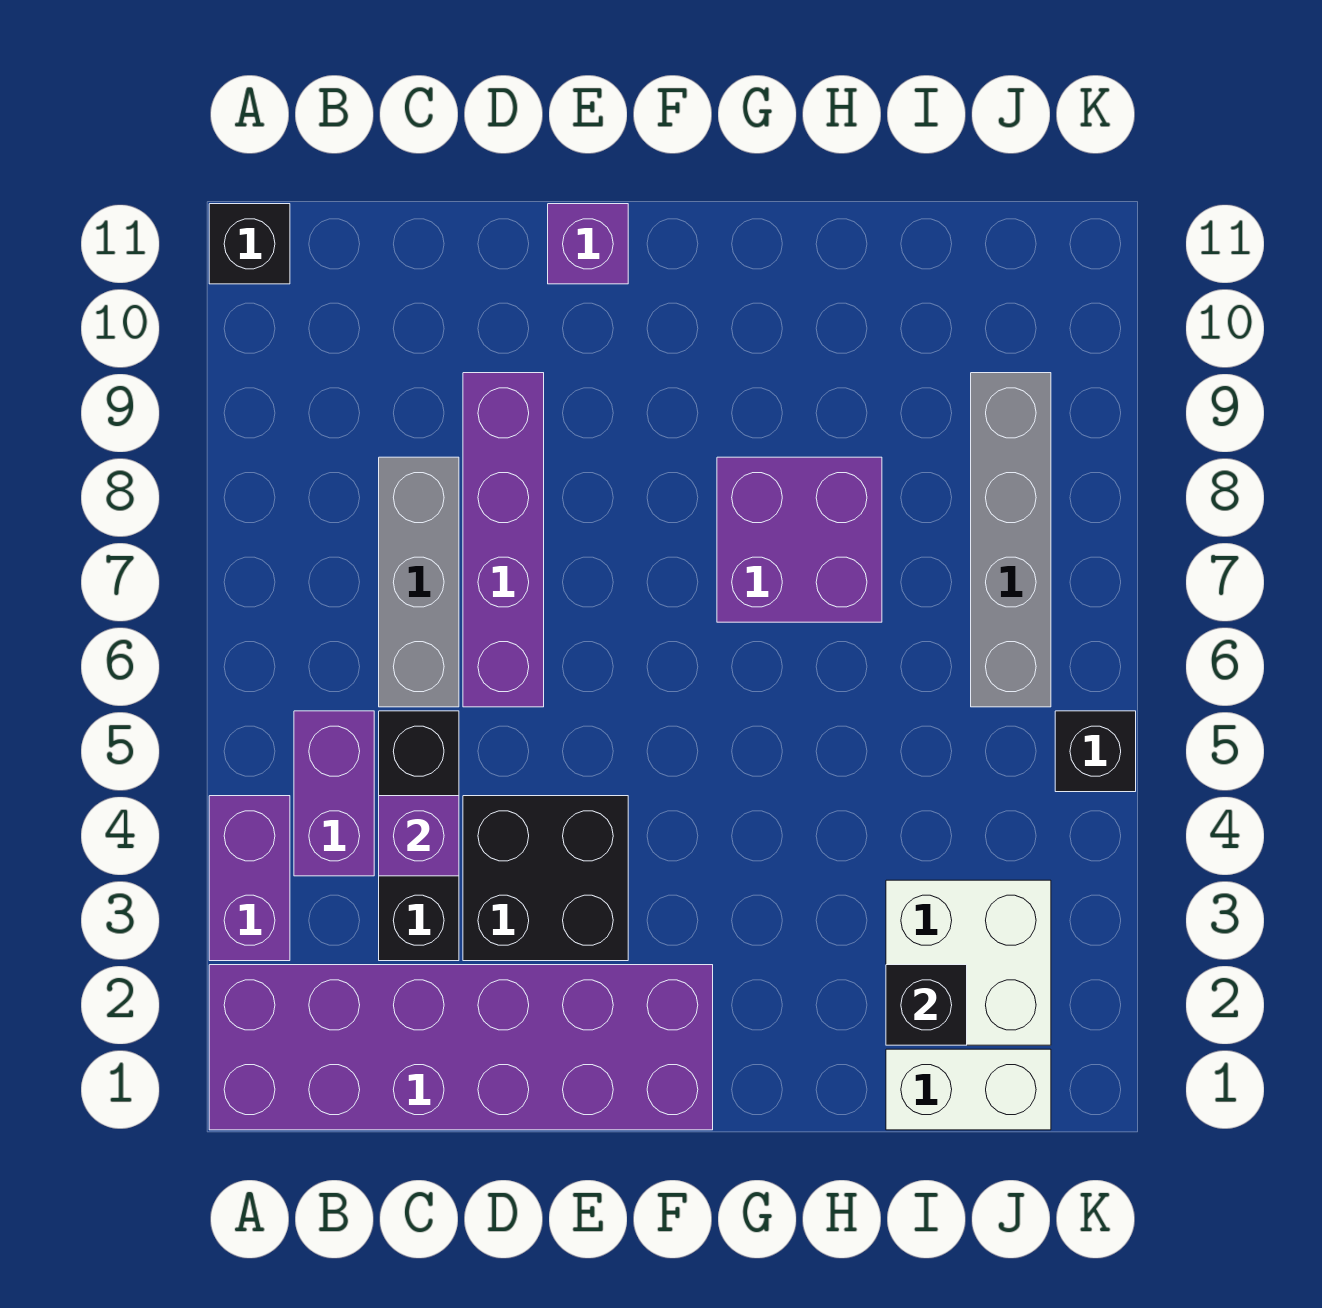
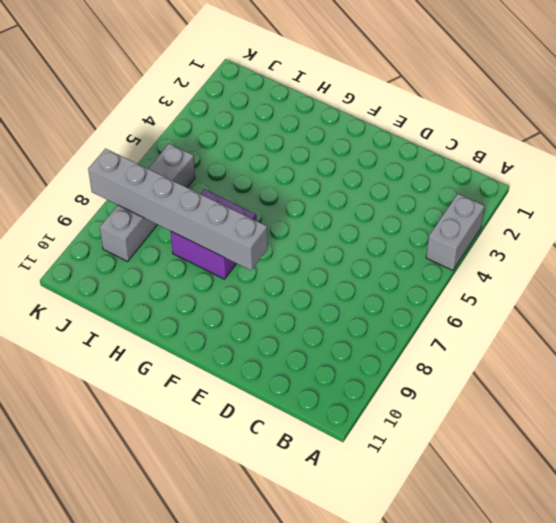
grey 1x2 brick [426,194,484,271] -> purple 1x2 brick [209,796,290,961]
grey 1x6 brick [88,149,267,270] -> none
none -> purple 2x6 brick [209,965,713,1130]
none -> black 1x1 brick [209,204,290,284]
none -> purple 1x2 brick [294,711,374,876]

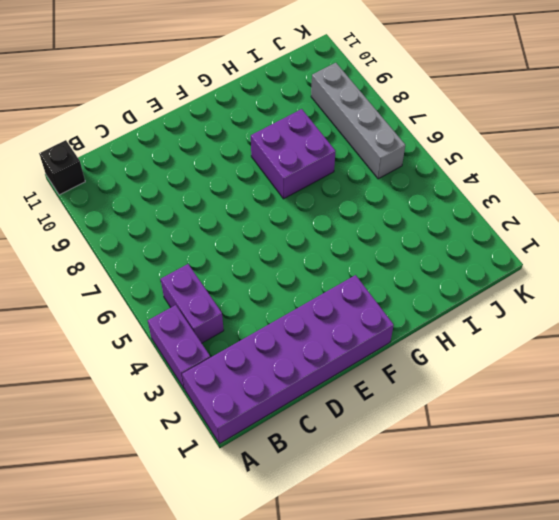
none -> black 1x3 brick [379,711,459,961]
none -> grey 1x3 brick [379,457,459,707]
none -> black 2x2 brick [463,796,628,961]

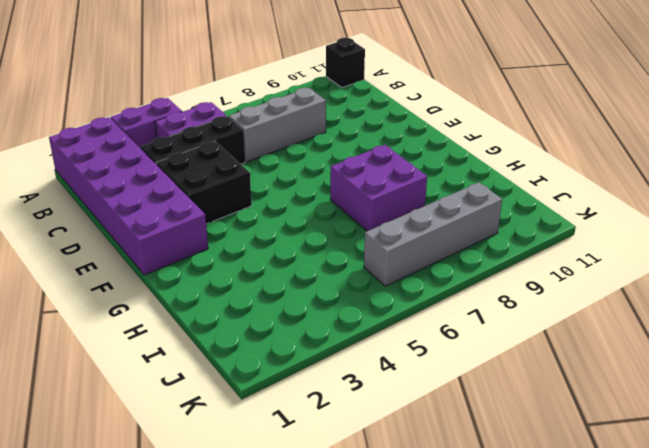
none -> purple 1x4 brick [463,373,544,707]
none -> purple 1x1 brick [548,204,628,284]
none -> white 1x2 brick [886,1049,1051,1130]

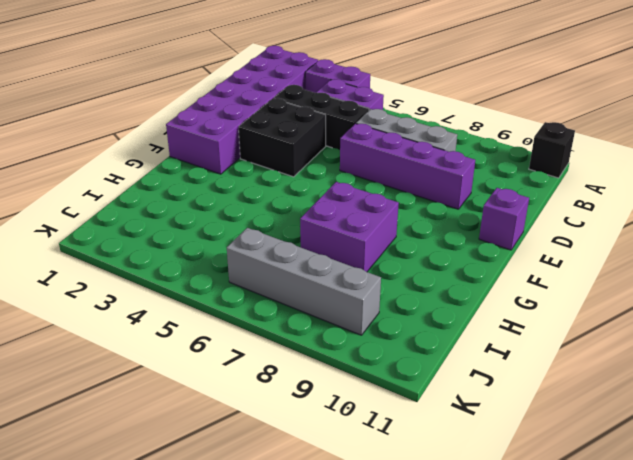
none -> white 1x2 brick [886,1049,1051,1130]
none -> white 2x2 brick [886,880,1051,1045]
none -> black 1x1 brick [1055,711,1136,792]

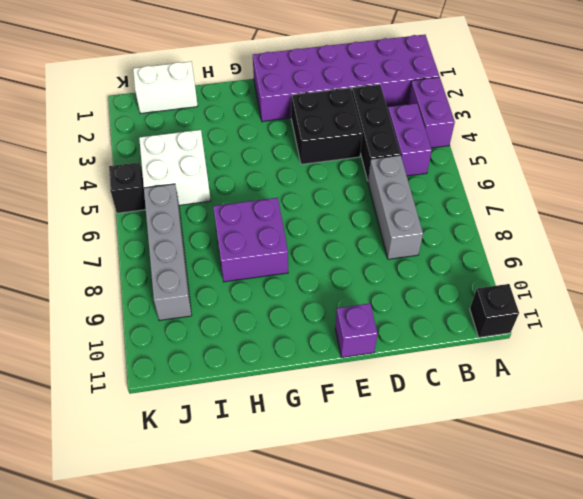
white 2x2 brick [139,130,211,205] -> white 2x2 brick moved to [886,880,1051,1045]
none -> purple 1x4 brick [463,373,544,707]
none -> purple 1x1 brick [379,796,459,876]
none -> black 1x1 brick [886,965,967,1045]

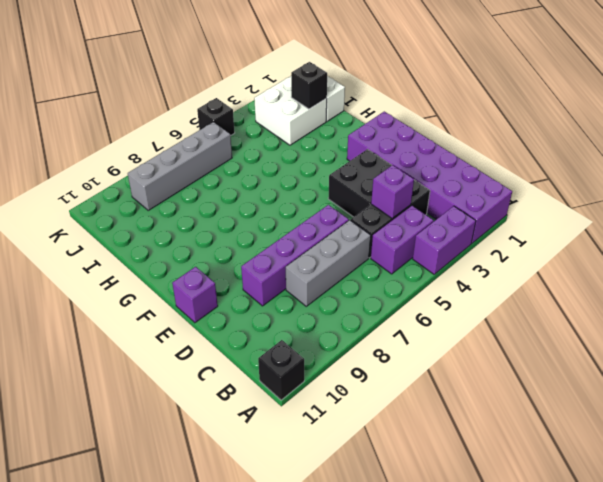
none -> purple 2x2 brick [717,457,882,622]

